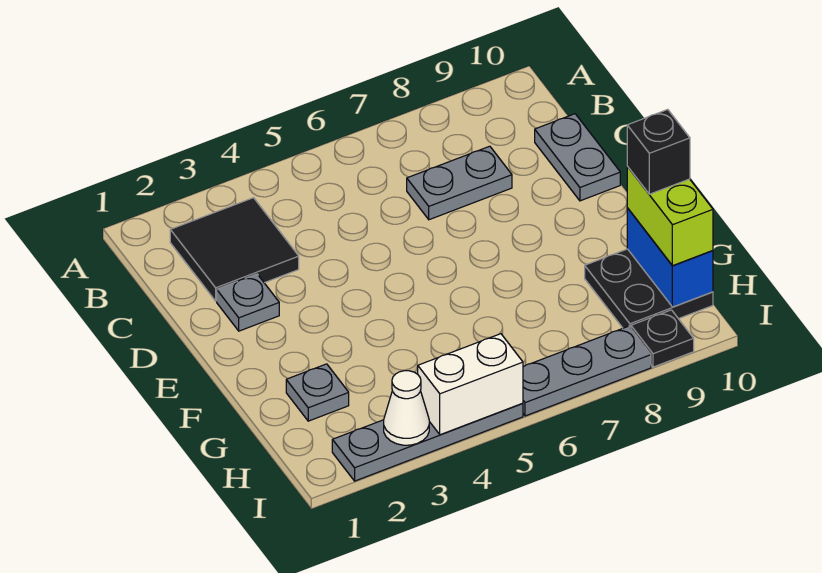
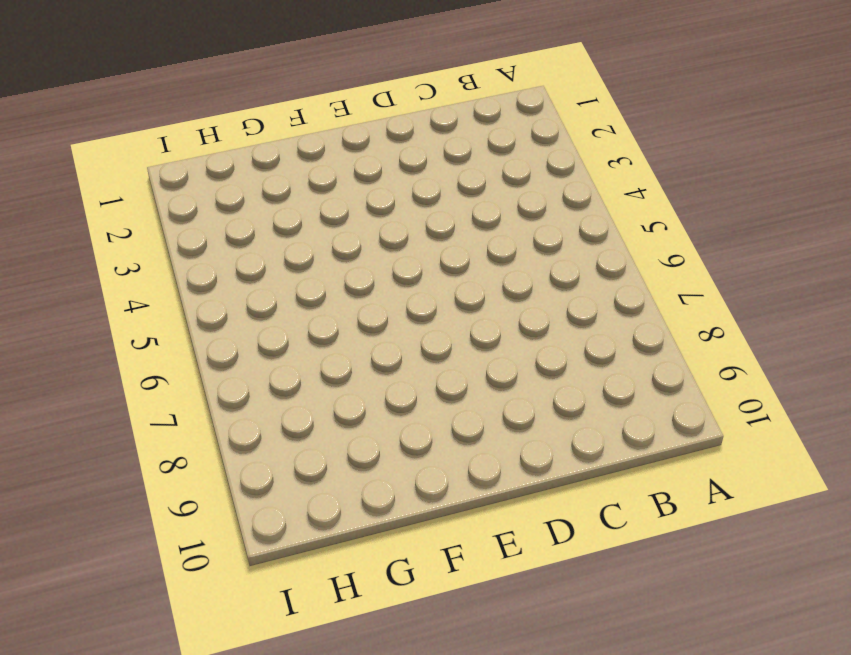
none -> black 2x2 tile [170,198,299,301]
none -> grey 1x2 plate [407,146,512,220]
none -> grey 1x2 plate [535,114,620,201]

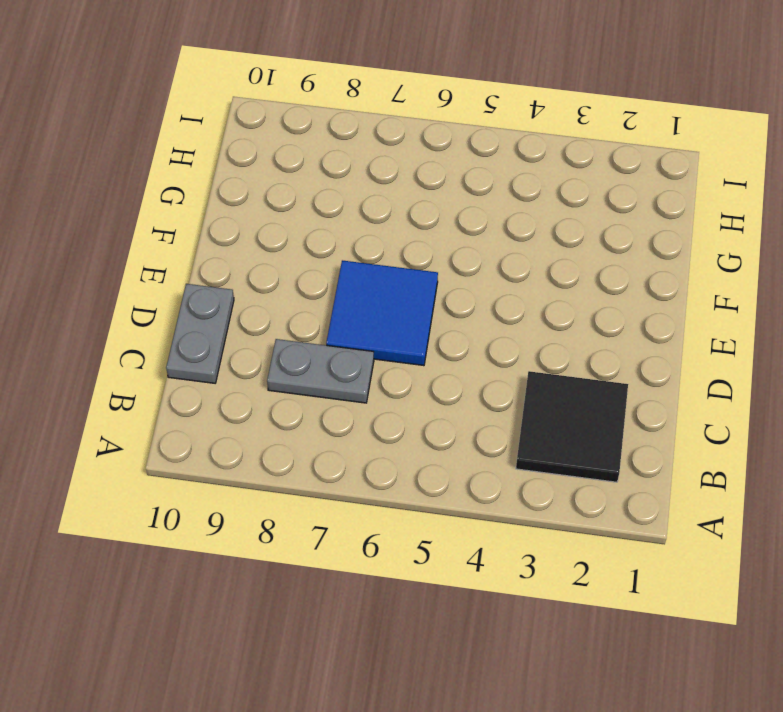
blue 2x2 tile [326,260,438,366] -> none
none -> grey 1x1 plate [217,274,279,331]
none -> grey 1x1 plate [286,364,349,421]
none -> black 2x2 plate [585,249,713,328]

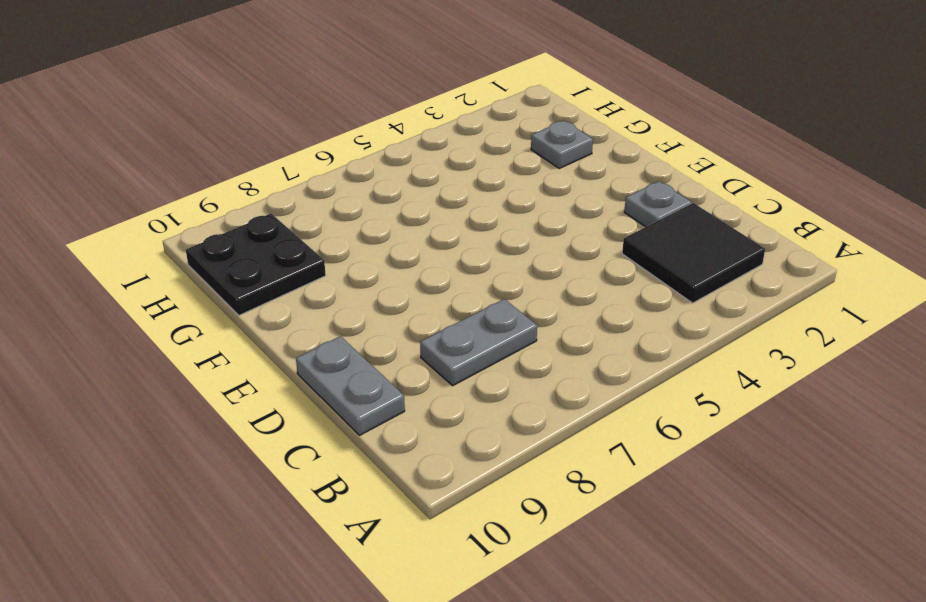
none -> grey 1x4 plate [332,403,523,481]
none -> grey 1x3 plate [523,326,651,416]
none -> black 1x1 plate [631,310,694,367]

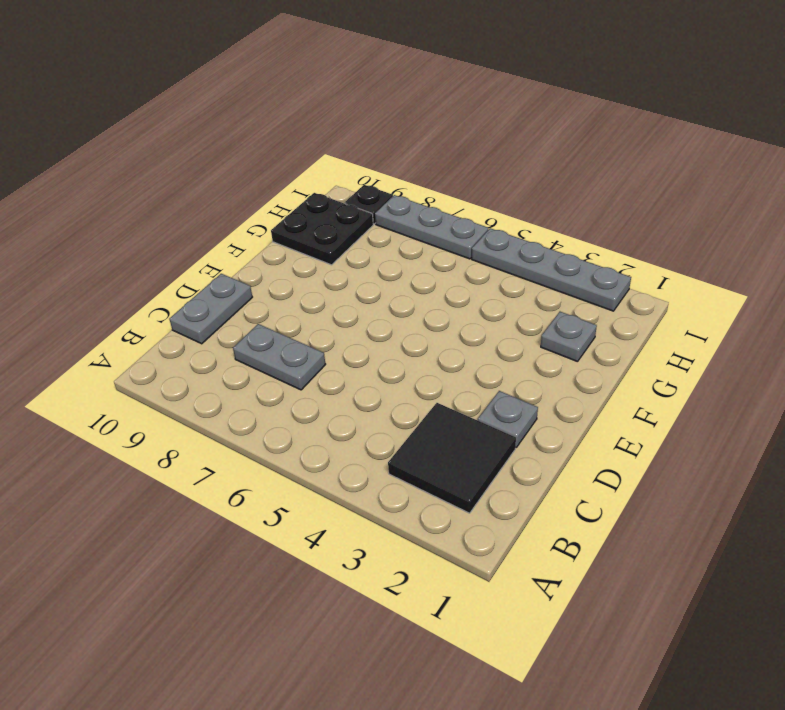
none -> blue 1x2 brick [627,208,713,307]
none -> white 1x1 cone [384,371,429,445]
none -> white 1x2 brick [418,334,523,435]

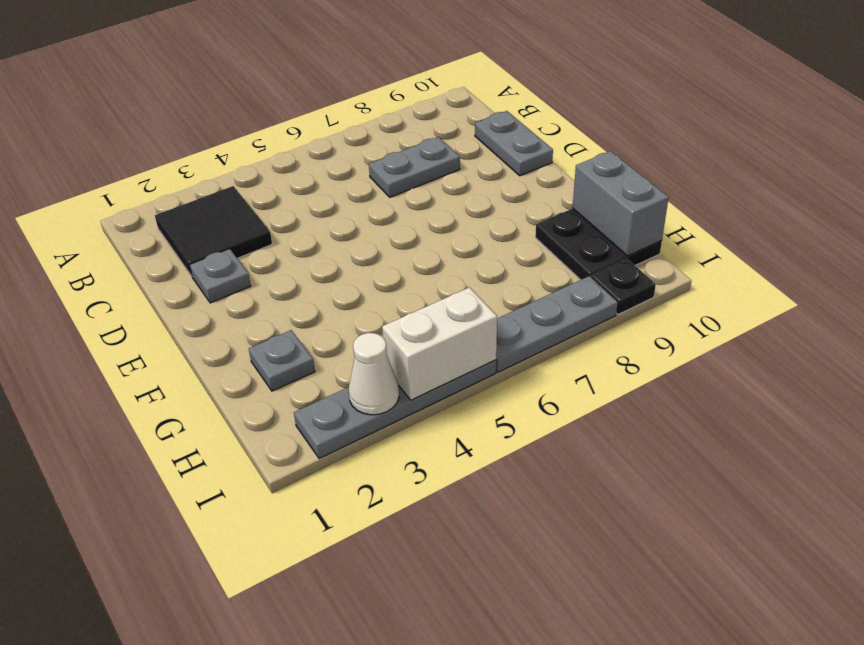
grey 1x2 brick [573,151,669,256] -> blue 1x2 brick [627,208,713,307]
none -> lime 1x2 brick [627,167,713,266]
none -> black 1x1 brick [627,110,690,194]

